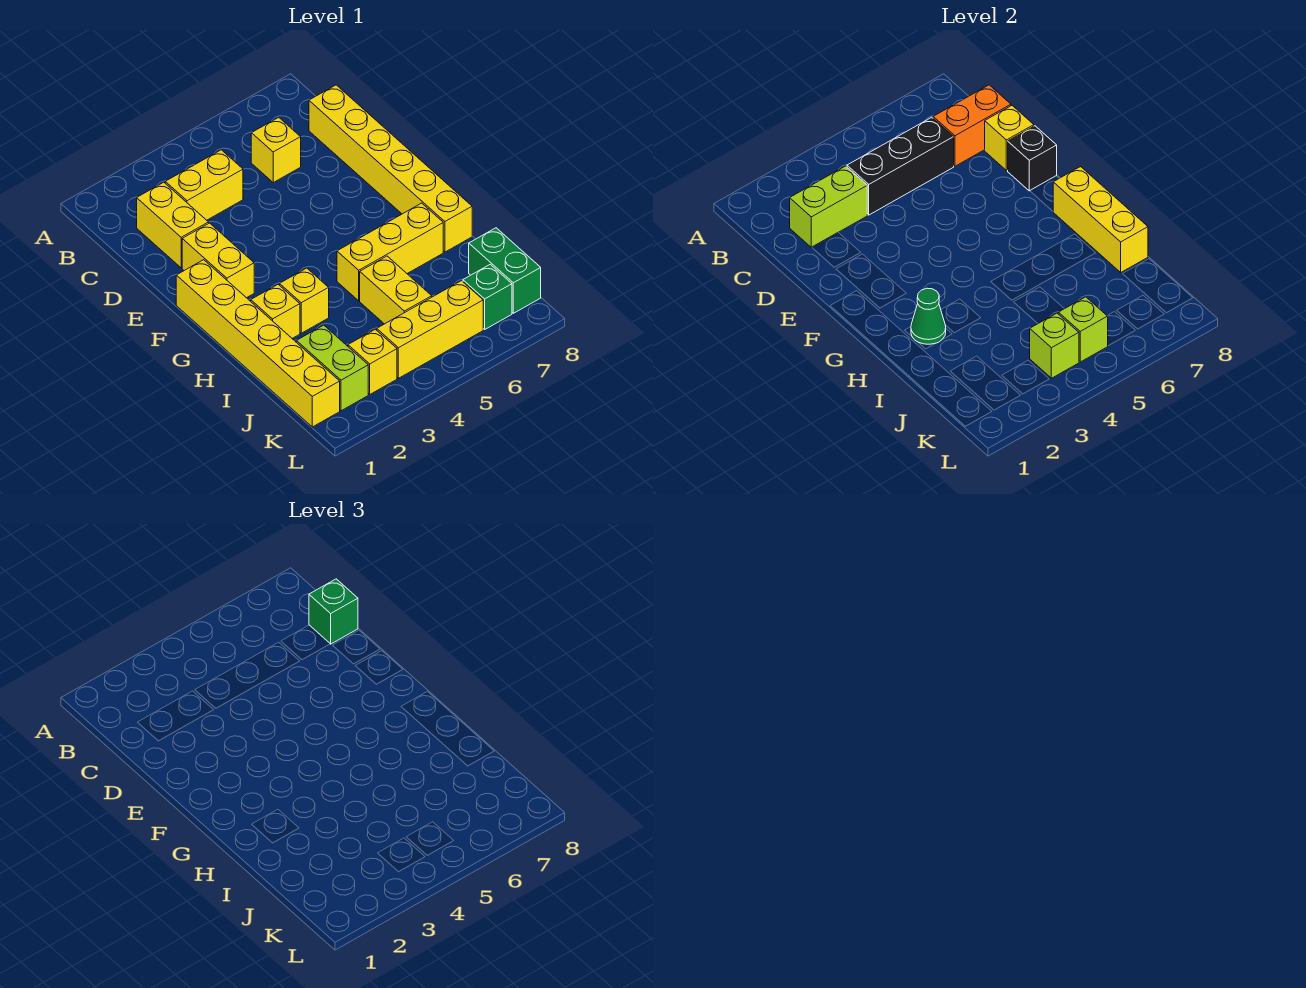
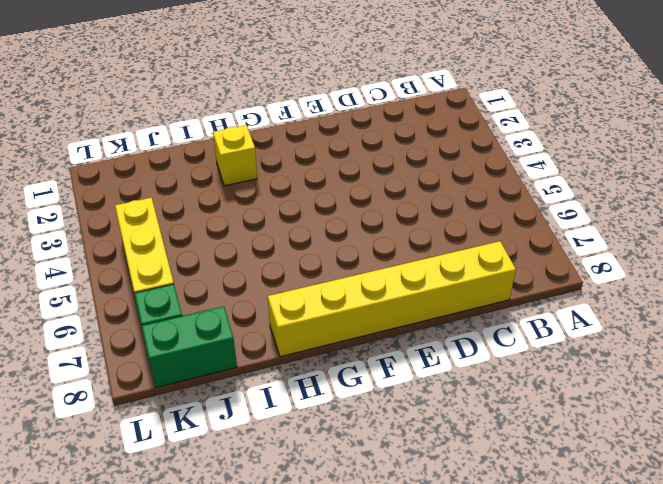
none -> yellow 1x2 brick [137,182,209,268]
none -> yellow 1x2 brick [165,150,243,220]
none -> yellow 1x1 brick [251,117,301,182]

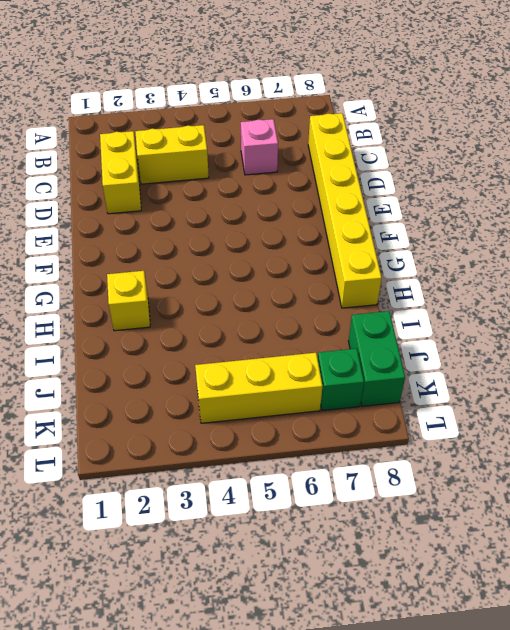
pink 1x1 brick [241,119,278,175] -> yellow 1x1 brick [251,117,301,182]
none -> yellow 1x2 brick [182,223,254,298]
none -> yellow 1x6 brick [176,260,340,427]
none -> yellow 1x1 brick [280,268,329,333]

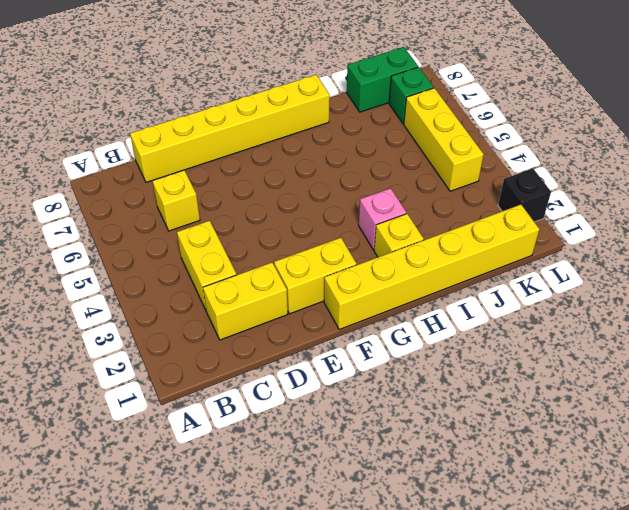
pink 1x1 brick [359,188,407,250] -> yellow 1x1 brick [280,268,329,333]
black 1x1 brick [498,168,551,222] -> black 1x1 brick moved to [1008,126,1057,191]
none -> yellow 1x3 brick [337,203,443,301]
none -> yellow 1x2 brick [360,256,432,324]
none -> lime 1x2 brick [296,325,368,411]

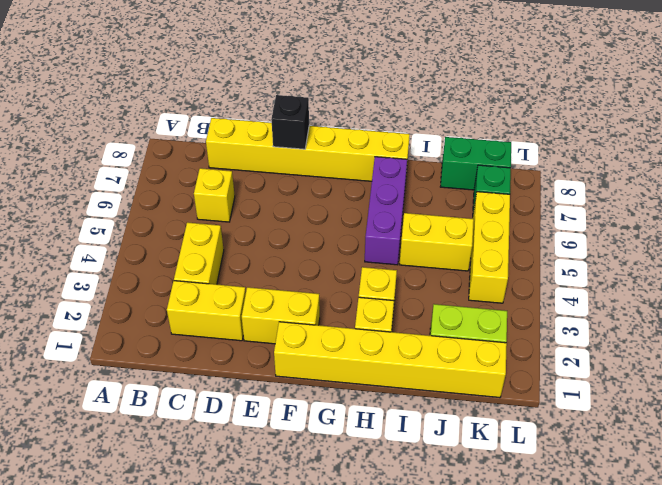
purple 1x3 brick [365,157,407,265] -> yellow 1x3 brick [337,203,443,301]
none -> yellow 1x1 brick [348,329,397,394]
none -> lime 1x2 brick [790,166,867,247]
none -> black 1x3 brick [847,117,954,215]

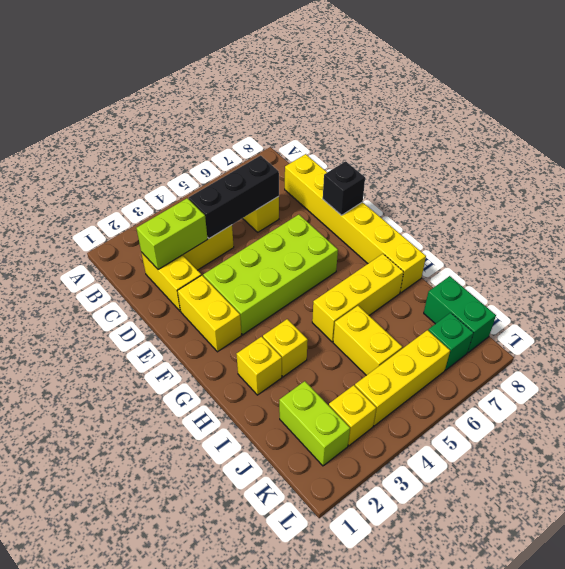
lime 2x4 brick [203,215,338,335] -> none
none -> yellow 1x6 brick [176,260,340,427]
none -> orange 1x2 brick [933,85,1011,166]
none -> yellow 1x1 brick [985,106,1034,171]

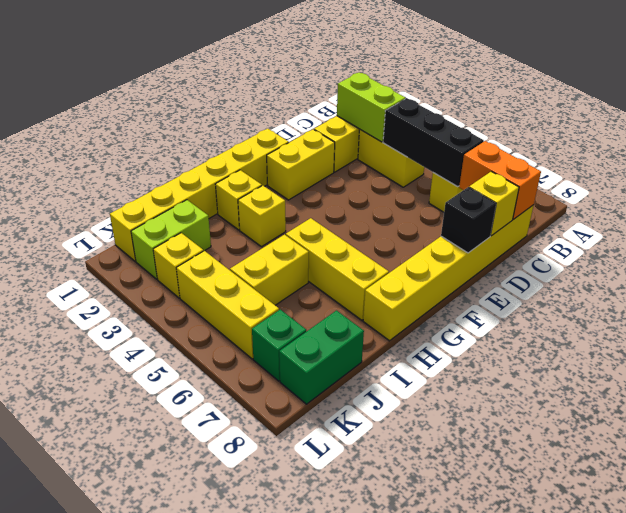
none -> yellow 1x3 brick [1053,167,1148,272]
none -> green 1x1 cone [911,288,946,344]
none -> lime 1x1 brick [1030,313,1079,378]

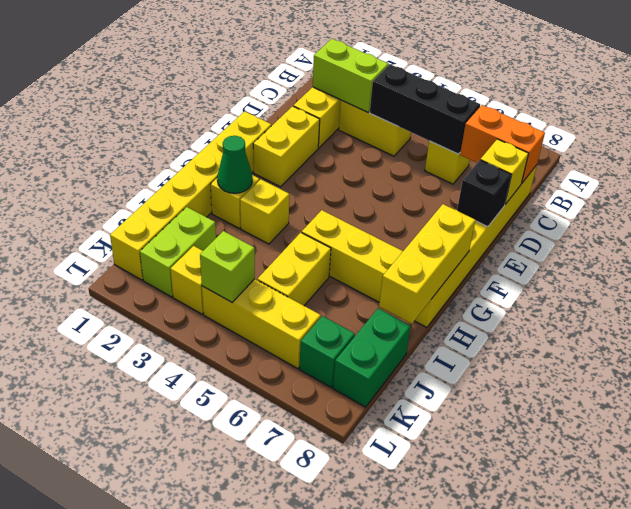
none -> lime 1x1 brick [1058,297,1108,362]
none -> green 1x1 brick [309,579,358,644]

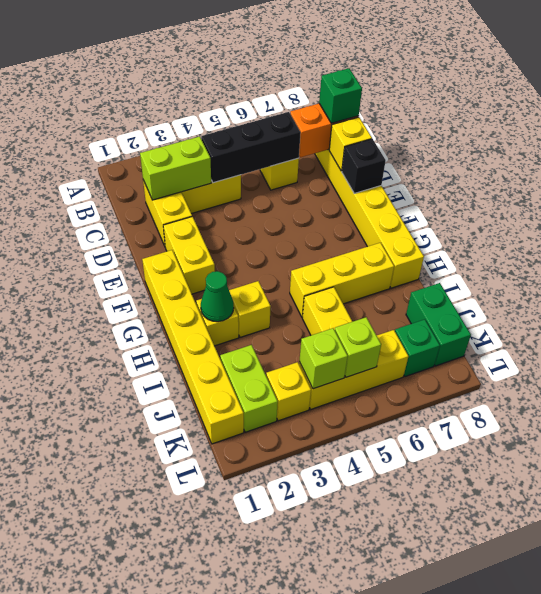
none -> yellow 1x3 brick [1053,167,1148,272]

